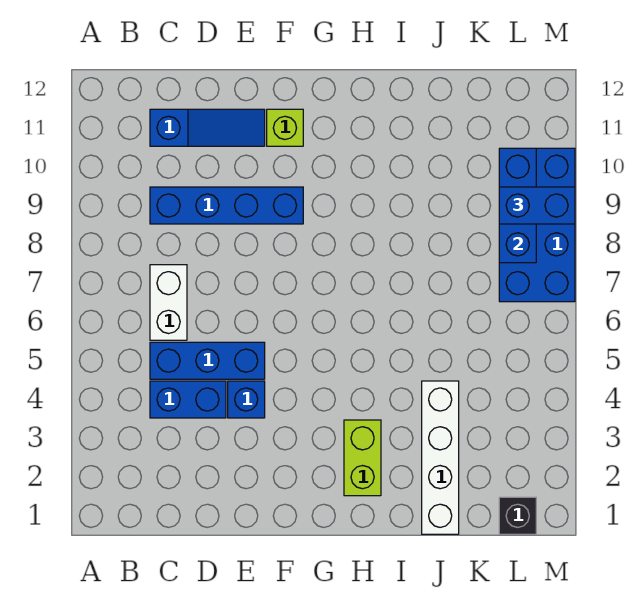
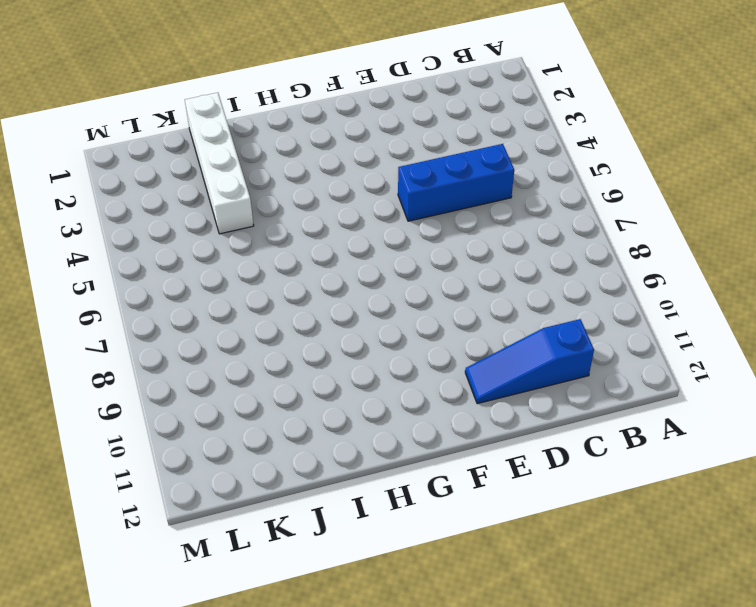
none -> blue 1x2 brick [150,381,226,418]
none -> white 1x2 brick [150,265,187,340]
none -> blue 1x4 brick [150,187,303,224]

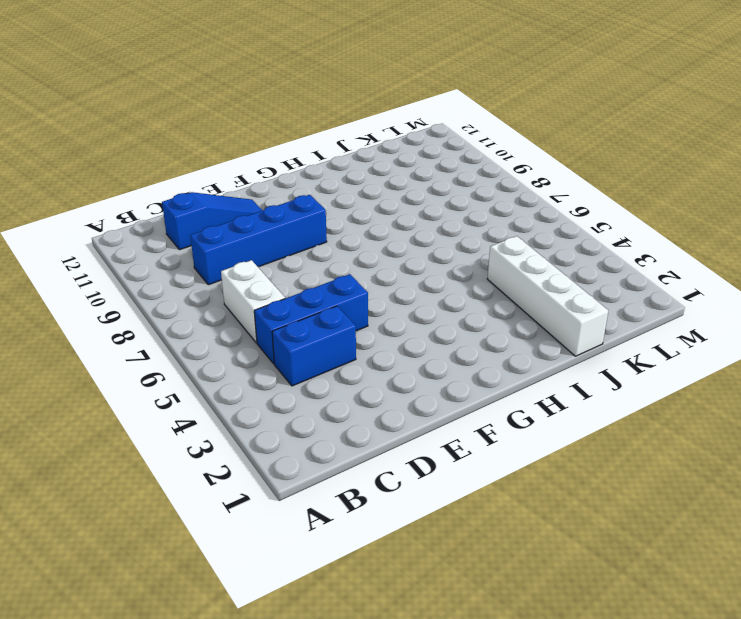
none -> blue 1x1 brick [228,381,265,418]
none -> lime 1x1 brick [267,109,303,146]
none -> lime 1x2 brick [344,420,381,496]

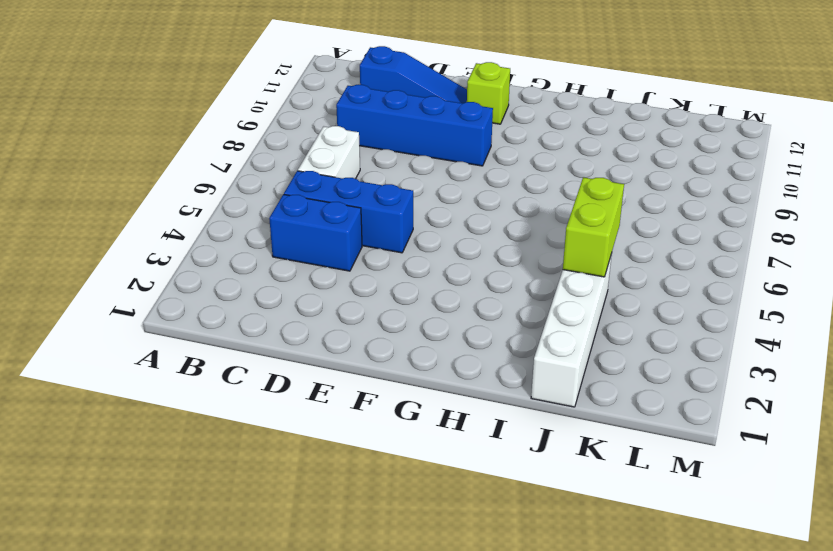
lime 1x2 brick [563,177,624,277] -> lime 1x2 brick moved to [344,420,381,496]
none -> blue 1x1 brick [228,381,265,418]
none -> black 1x1 brick [499,497,536,534]
none -> blue 2x4 brick [499,148,575,302]

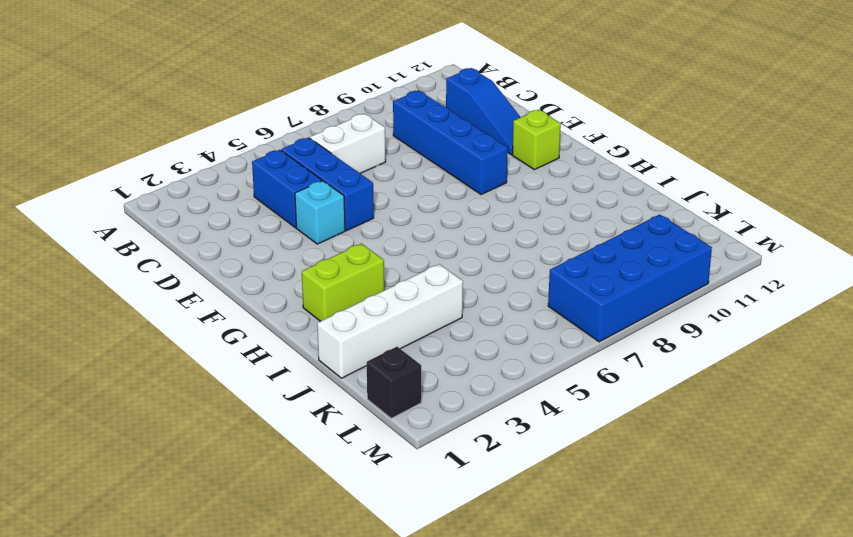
cyan 1x1 brick [295,181,345,244] -> blue 1x1 brick [228,381,265,418]
none -> blue 1x3 brick [499,148,536,263]
none -> blue 1x2 brick [499,187,575,224]

